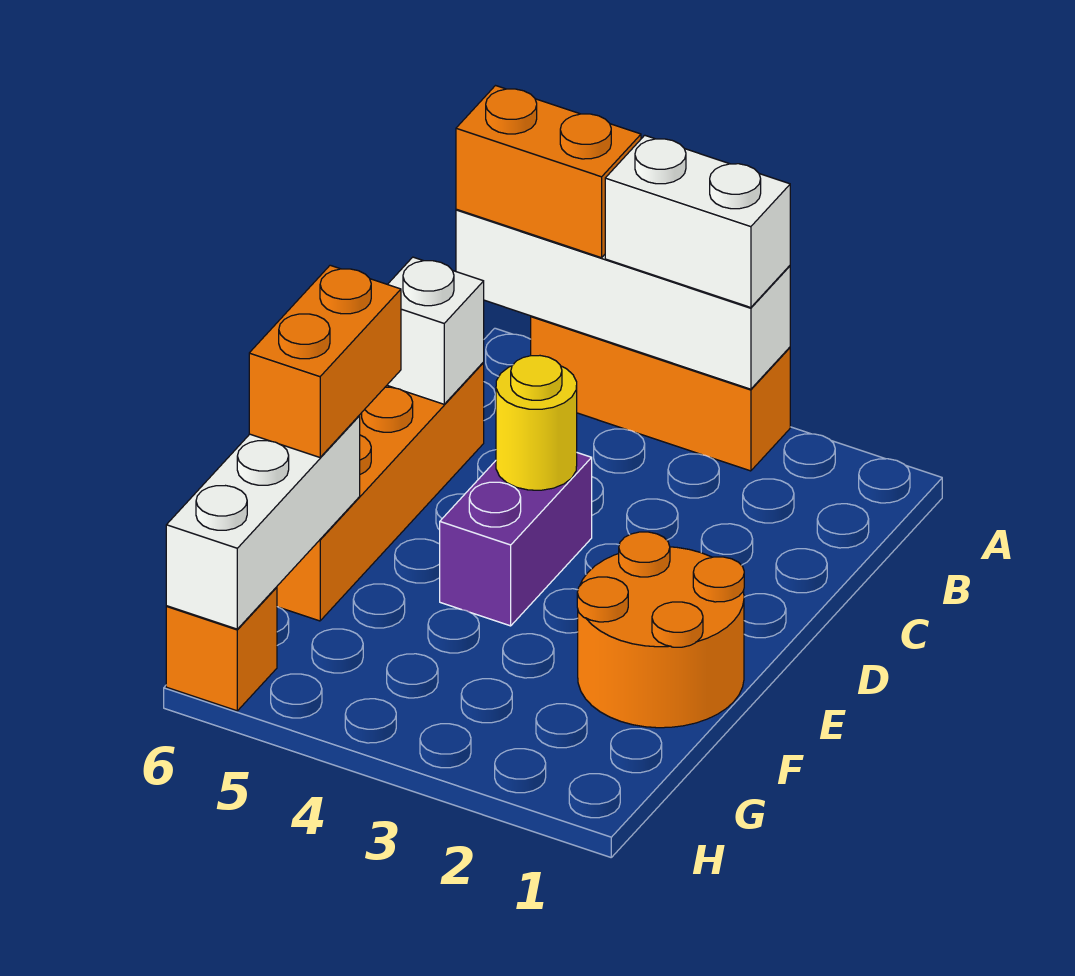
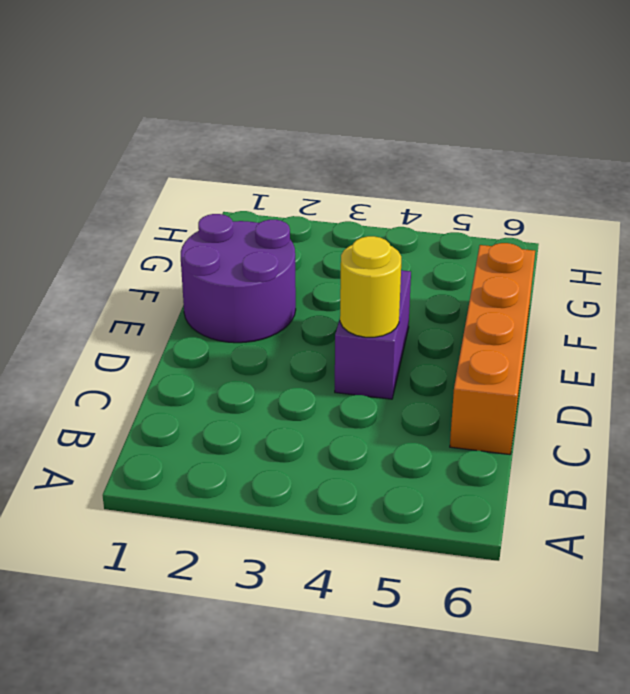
purple 2x2 round brick [181,214,296,343] -> orange 2x2 round brick [577,532,744,728]
none -> orange 1x3 brick [531,316,790,471]
none -> orange 1x1 brick [166,587,277,711]
none -> white 1x4 brick [456,209,790,389]

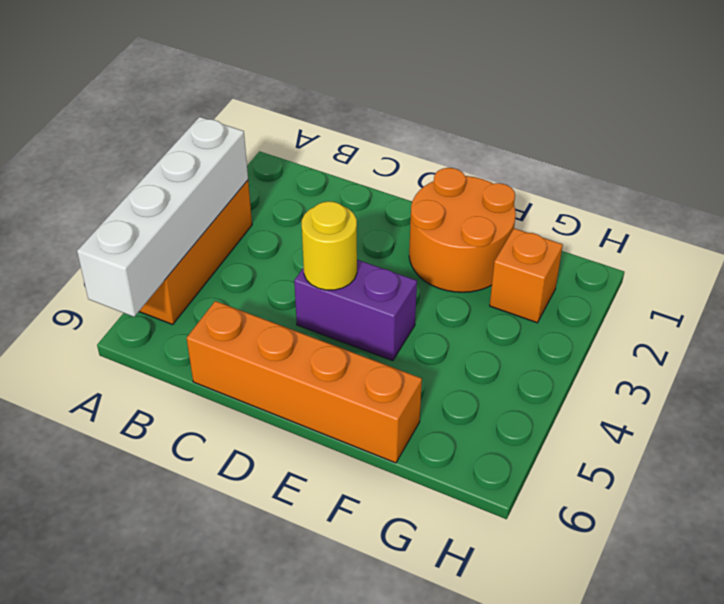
orange 1x1 brick [490,228,563,323] -> orange 1x1 brick moved to [166,587,277,711]
none -> white 1x1 brick [387,257,484,404]
none -> white 1x3 brick [166,416,360,629]
none -> white 1x2 brick [605,135,790,308]

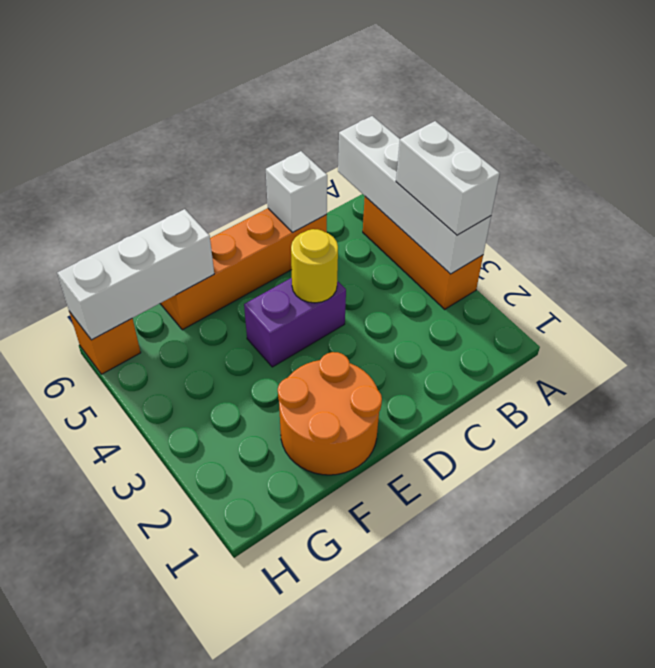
none -> orange 1x2 brick [456,86,641,258]
none -> orange 1x2 brick [249,265,401,457]

